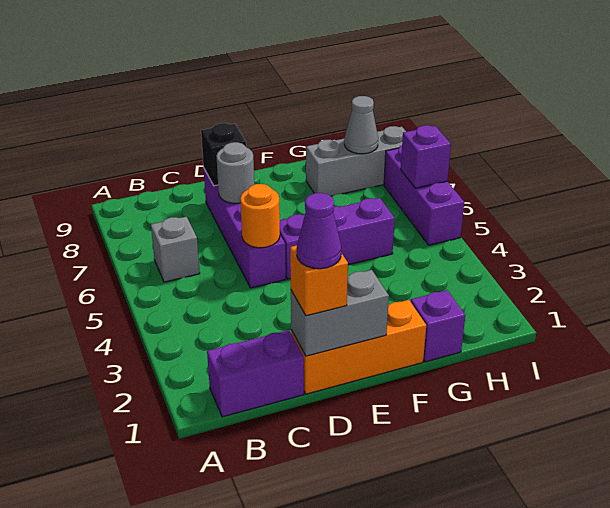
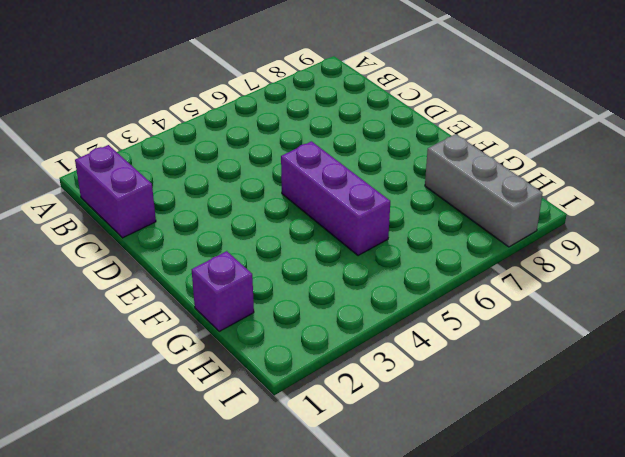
none -> grey 1x1 brick [151,217,200,282]
none -> orange 1x3 brick [291,300,426,394]
none -> purple 1x4 brick [204,169,286,288]

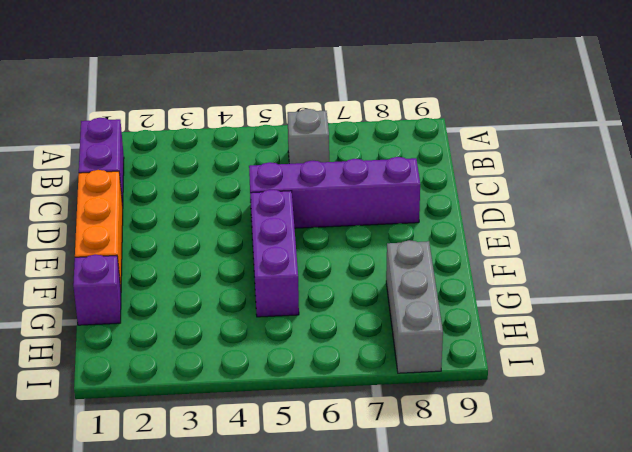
none -> purple 1x3 brick [384,146,464,245]
none -> grey 1x2 brick [291,270,389,356]
none -> orange 1x1 round brick [240,184,280,248]

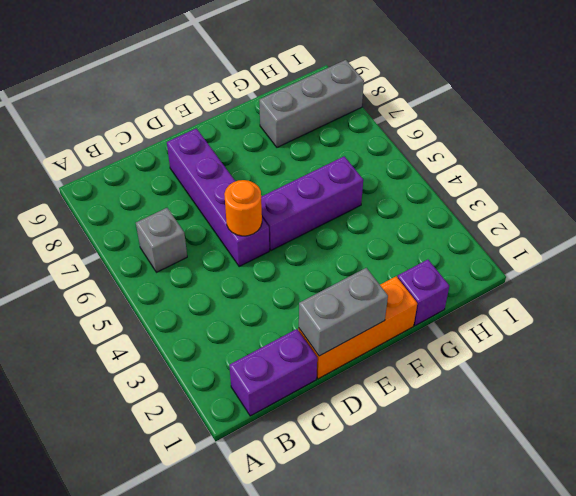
none -> purple 1x3 brick [384,146,464,245]
none -> grey 1x1 round brick [217,142,254,203]
none -> black 1x1 brick [201,123,246,186]

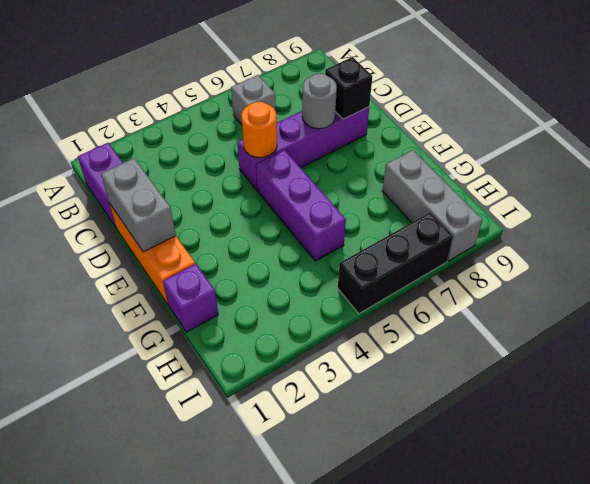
black 1x3 brick [338,212,453,314] -> purple 1x3 brick [384,146,464,245]
none -> grey 1x1 cone [344,96,378,154]
none -> purple 1x1 brick [401,125,451,188]
none -> orange 1x1 brick [290,245,348,316]

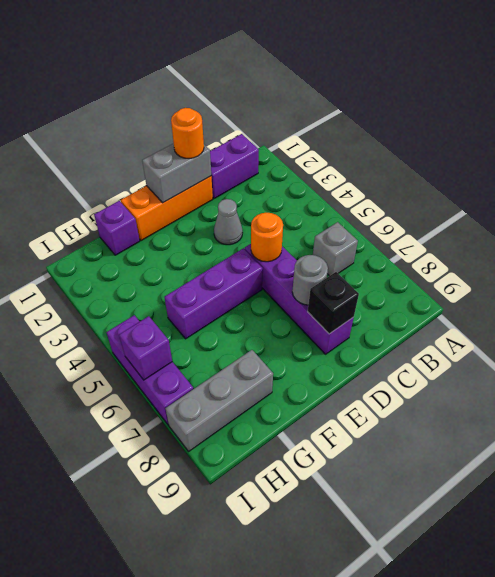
orange 1x1 round brick [171,108,204,158] -> orange 1x1 brick [290,245,348,316]
grey 1x1 cone [214,199,243,245] -> grey 1x1 cone moved to [344,96,378,154]
none -> purple 1x1 cone [297,193,341,269]

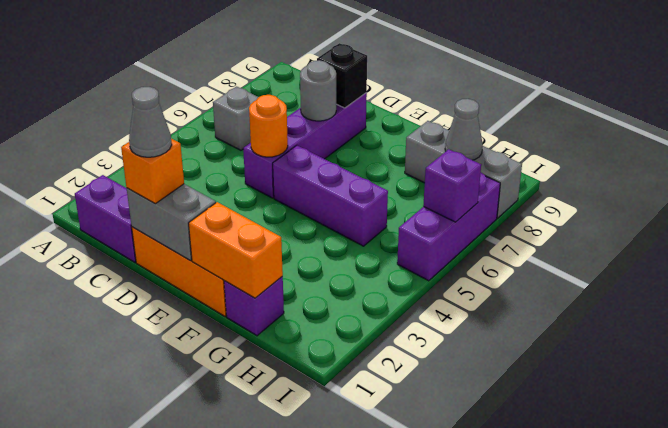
grey 1x1 cone [129,87,172,157] -> purple 1x1 cone [297,193,341,269]
orange 1x2 brick [189,202,283,298] -> none

